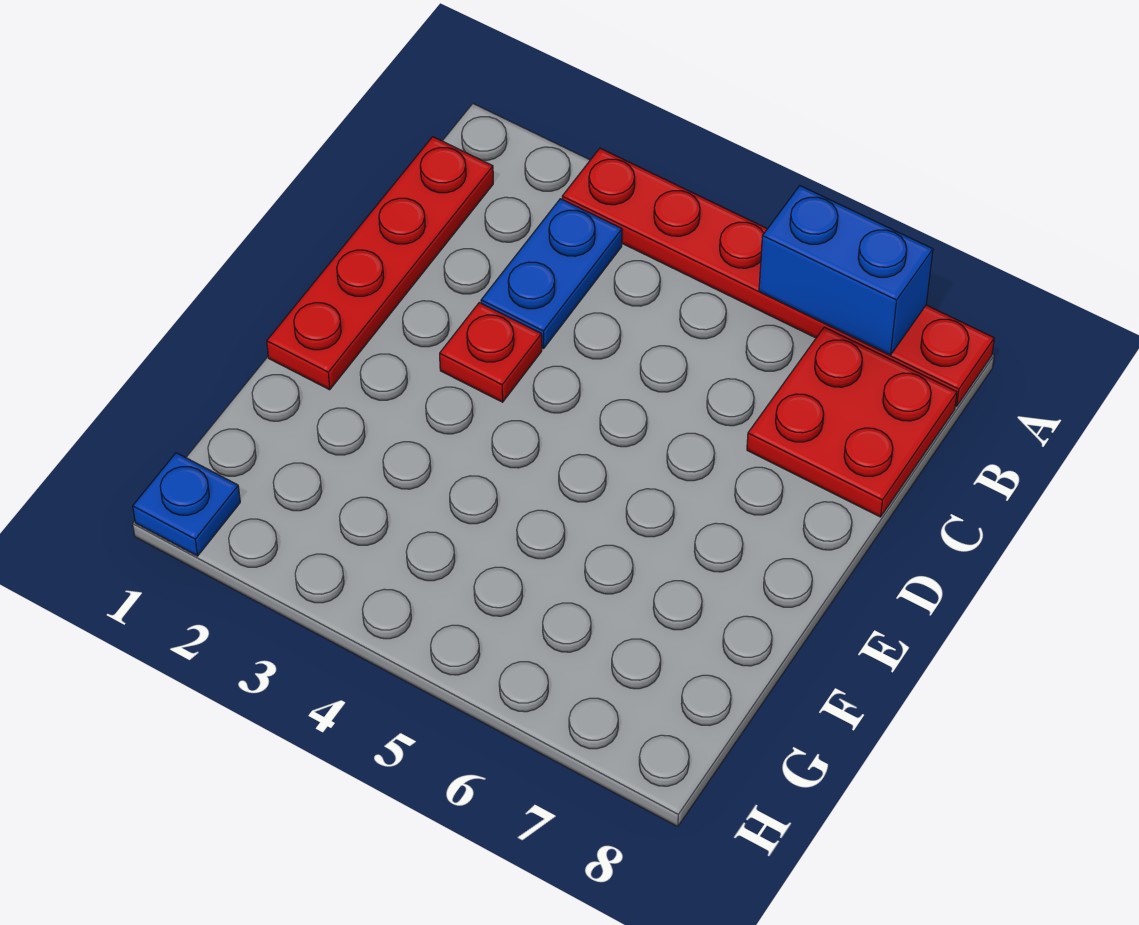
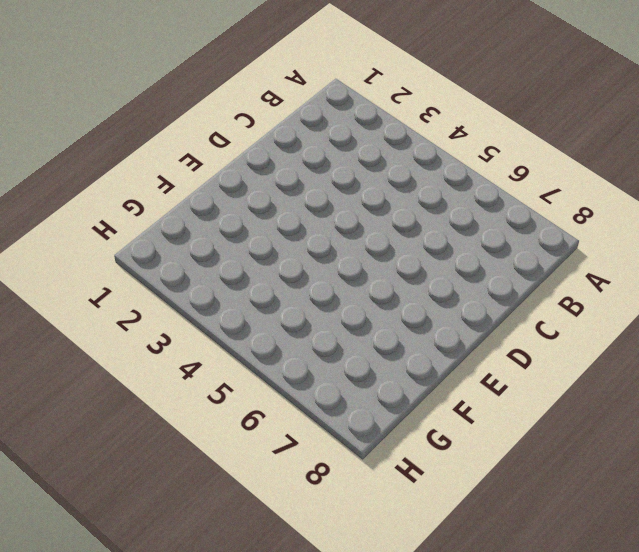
none -> red 1x6 plate [562,148,994,406]
none -> red 1x4 plate [267,137,493,390]

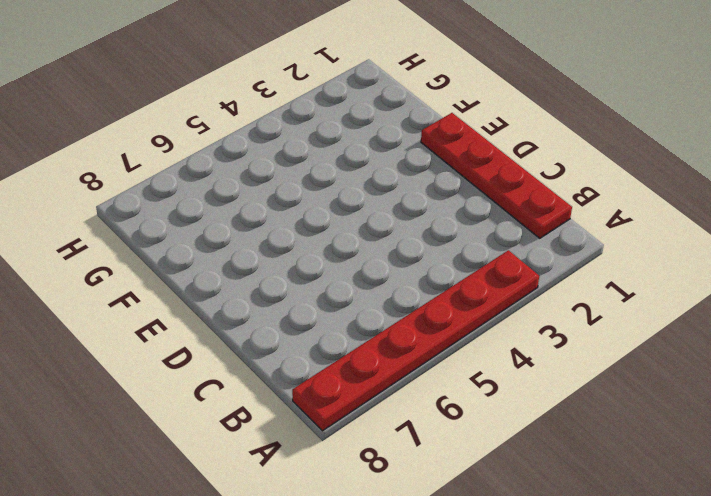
none -> blue 1x2 plate [481,199,622,348]
none -> red 2x2 plate [747,327,957,517]

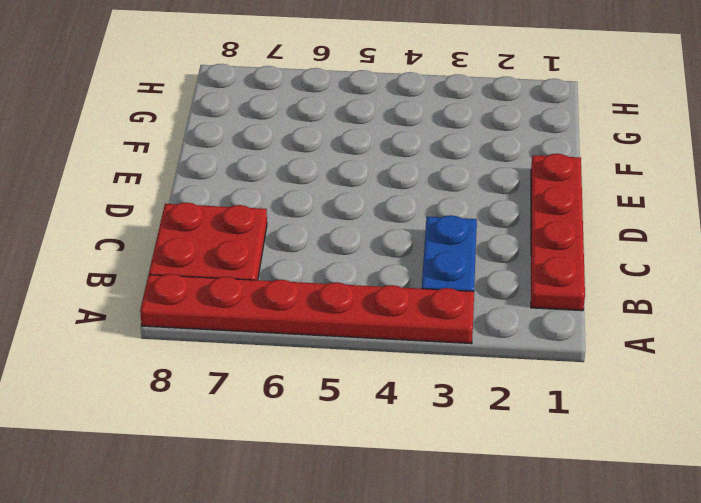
none -> red 1x1 plate [440,303,542,402]
none -> blue 1x1 plate [133,453,240,556]

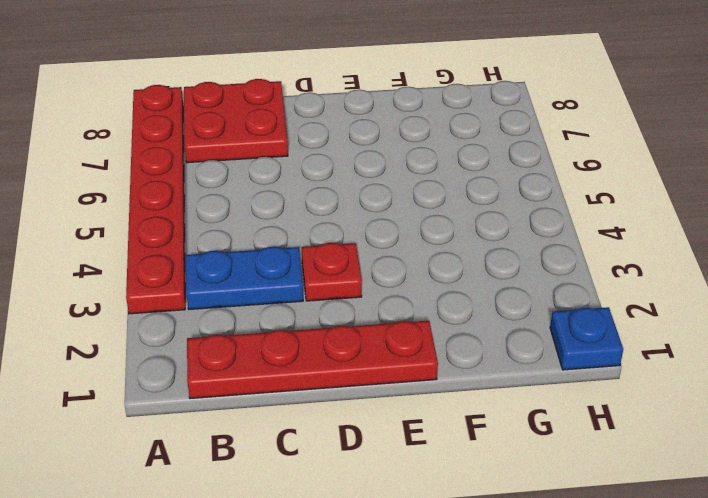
none -> blue 1x2 brick [759,186,933,355]

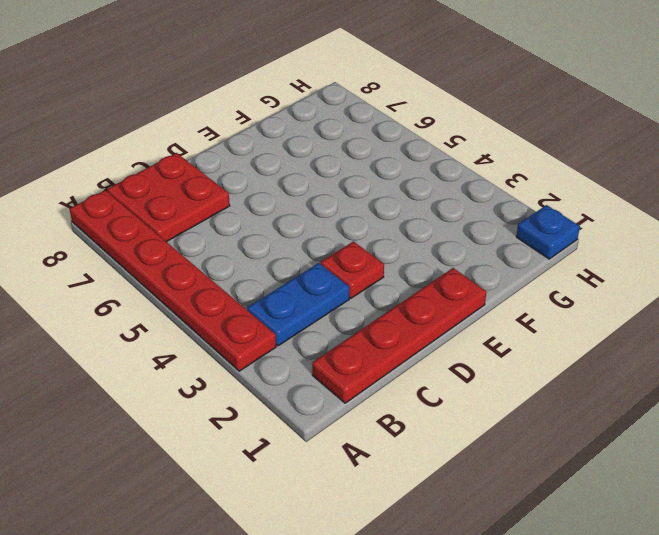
none -> blue 1x2 brick [759,186,933,355]

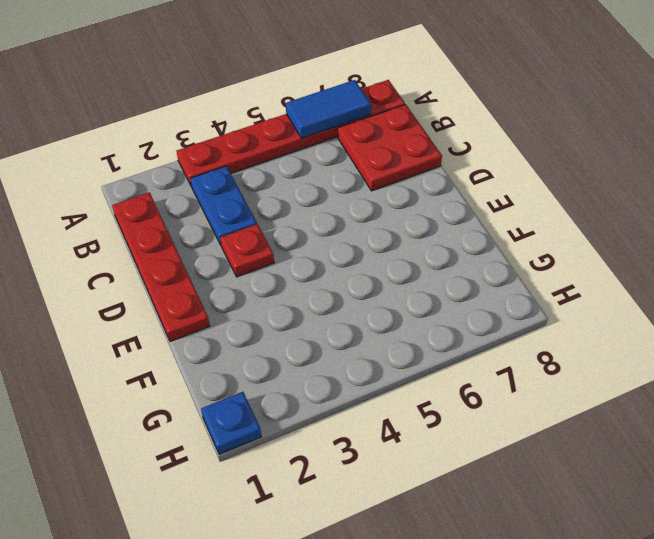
blue 1x2 tile [286,80,371,138] -> blue 1x2 brick [759,186,933,355]

